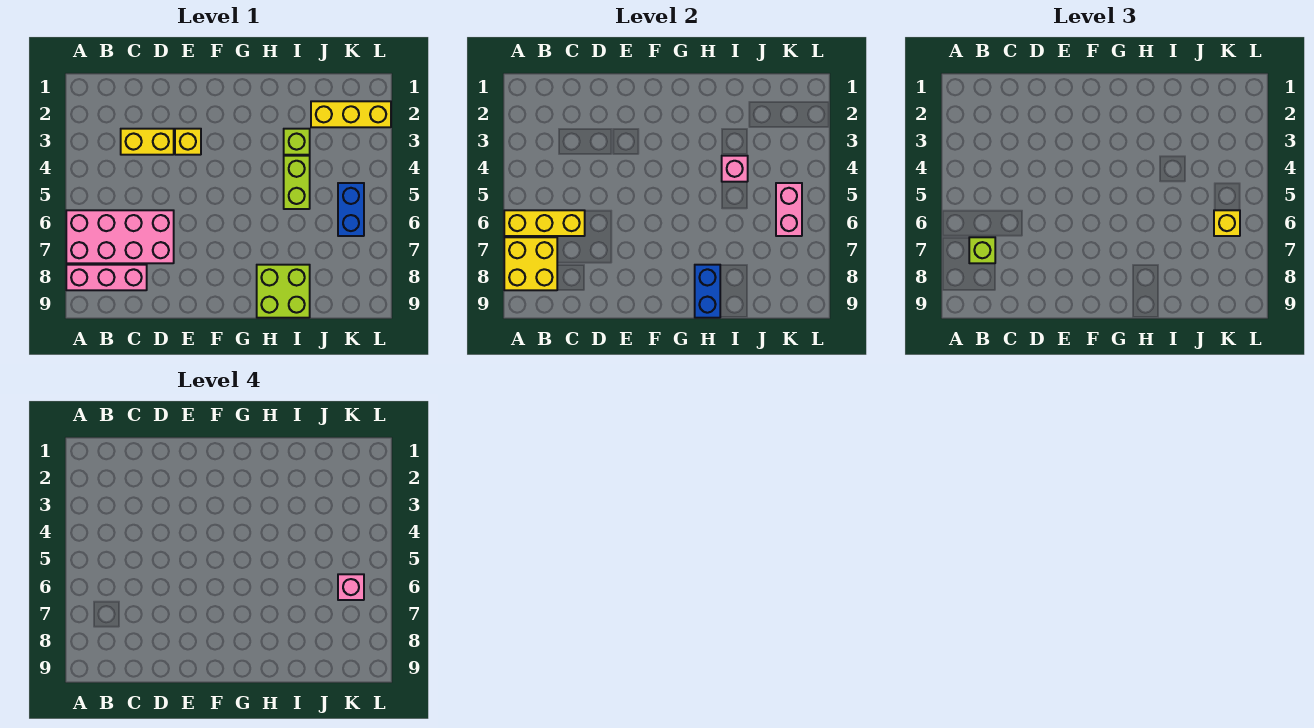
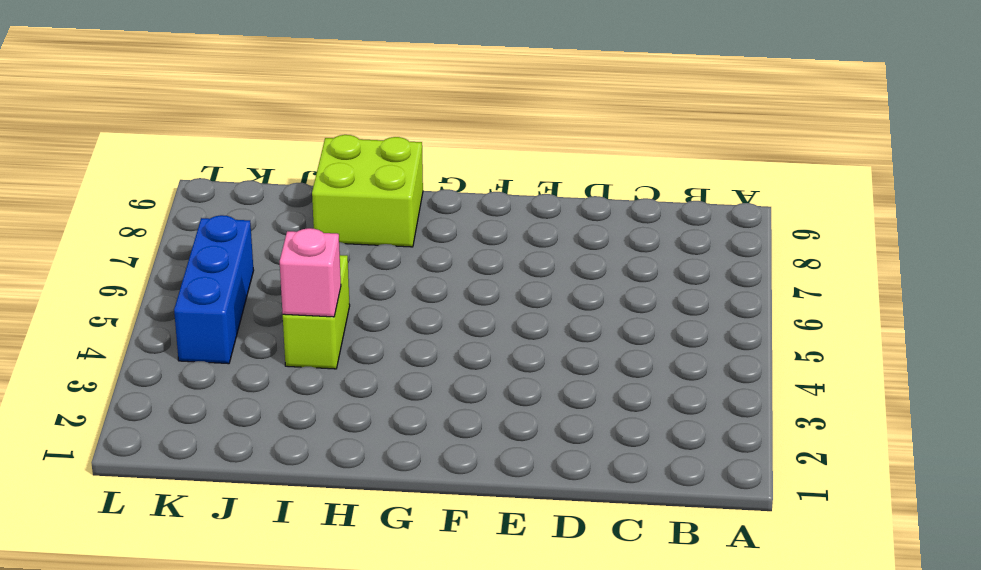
blue 1x3 brick [174,215,254,364] -> blue 1x2 brick [338,183,364,236]
none -> pink 2x4 brick [66,210,174,263]
none -> pink 1x3 brick [66,265,147,290]
none -> yellow 1x2 brick [121,129,174,155]

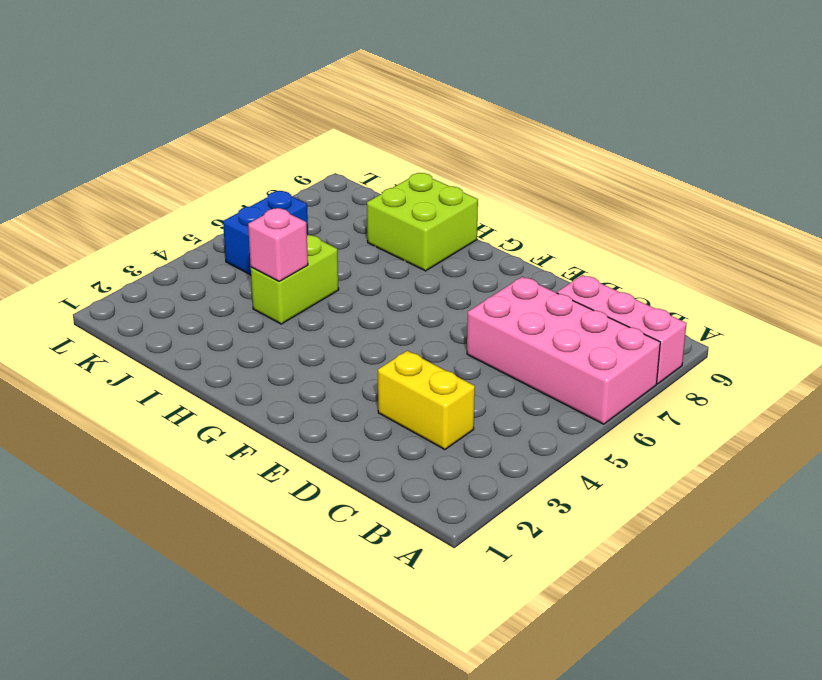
none -> yellow 1x1 brick [175,129,201,155]
none -> lime 1x1 brick [284,129,310,155]
none -> yellow 1x3 brick [311,101,391,127]

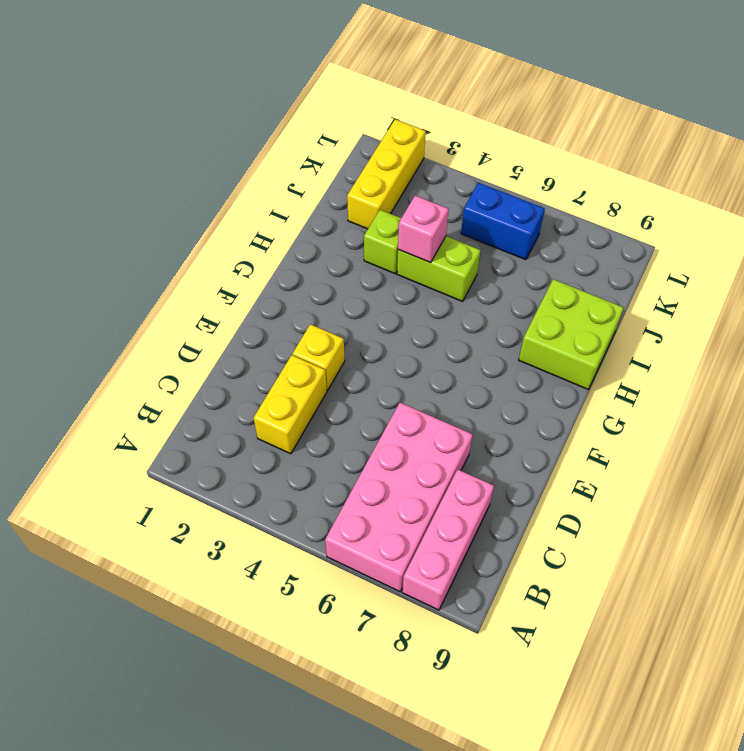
none -> yellow 1x3 brick [504,210,585,236]
none -> yellow 2x2 brick [504,237,557,290]
none -> blue 1x2 brick [695,265,720,318]

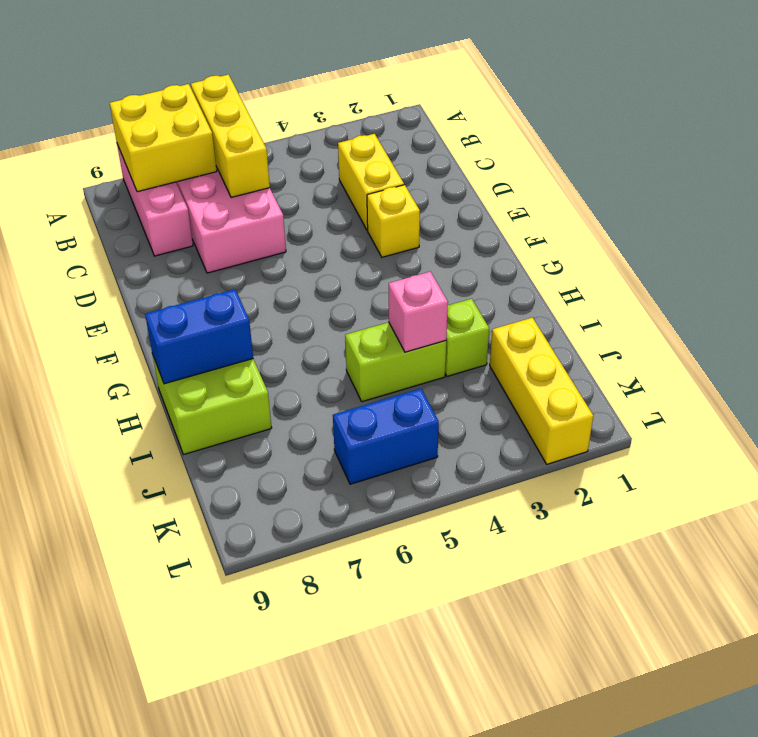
none -> pink 1x2 brick [776,183,802,236]
none -> lime 1x1 brick [969,237,995,263]
none -> yellow 1x1 brick [1214,210,1240,236]

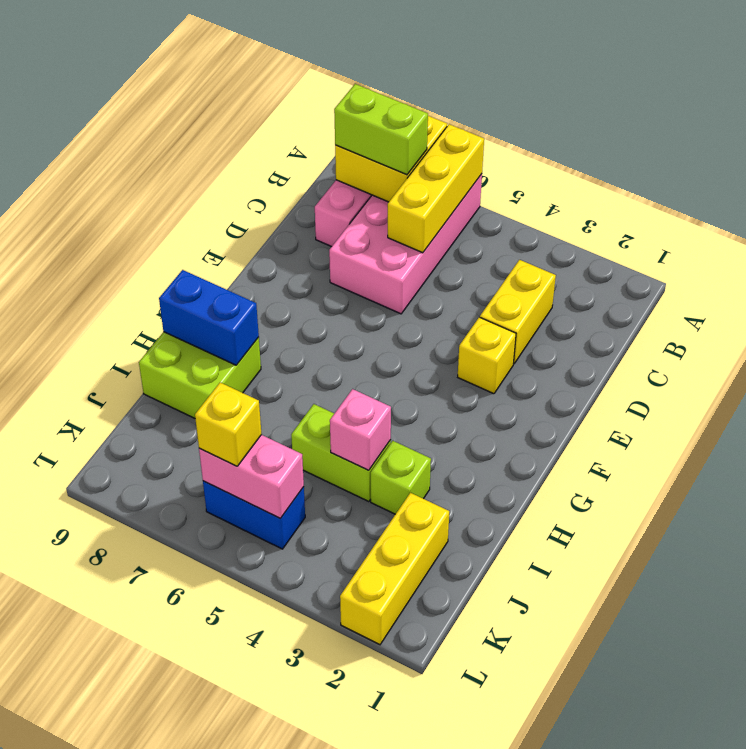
lime 1x2 brick [334,84,428,175] -> lime 1x1 brick [969,237,995,263]
none -> pink 1x1 brick [338,574,364,600]

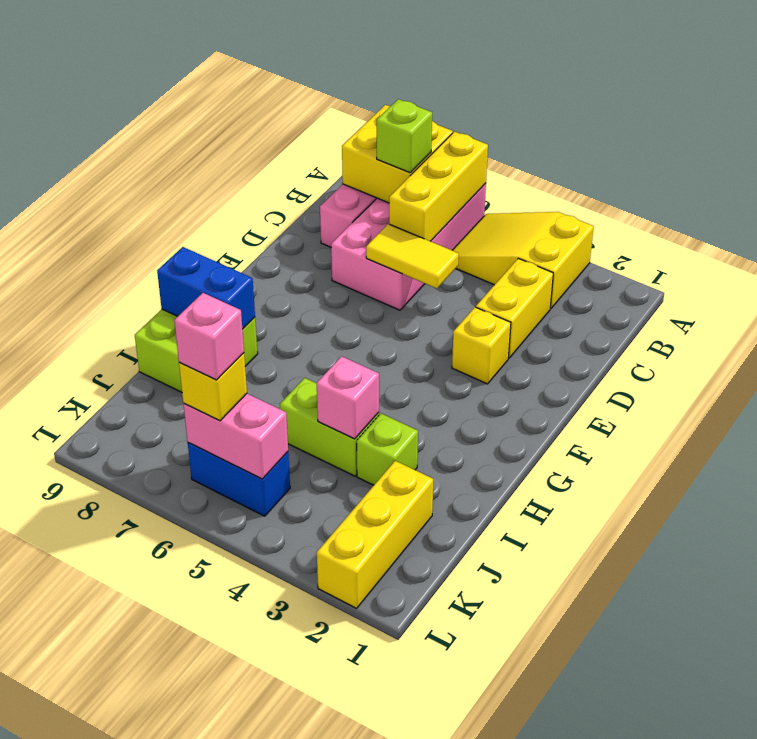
yellow 2x3 slope [452,212,594,309] -> none
yellow 1x2 tile [366,224,459,288] -> none

